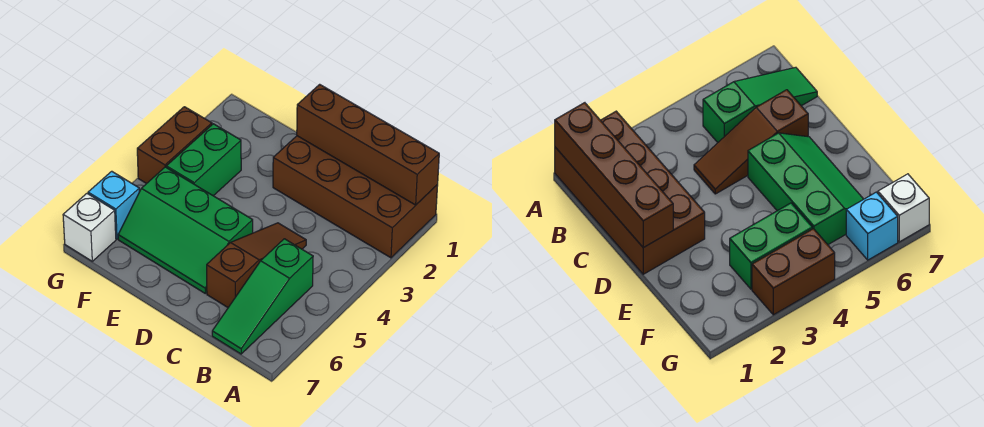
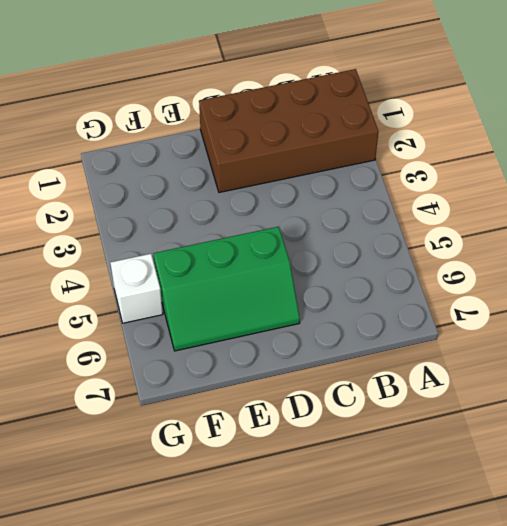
white 1x1 brick [110,254,163,323] -> white 1x1 brick moved to [63,194,116,261]
none -> green 1x3 slope [212,239,313,354]
none -> brown 1x3 slope [207,223,306,307]

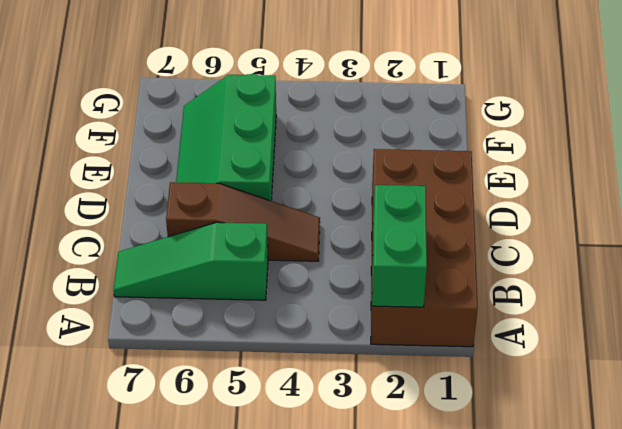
green 1x2 brick [372,185,427,307] -> green 1x2 brick turned to [166,124,241,196]
none -> brown 1x2 brick [137,107,212,184]
none -> cyan 1x1 brick [88,171,140,239]

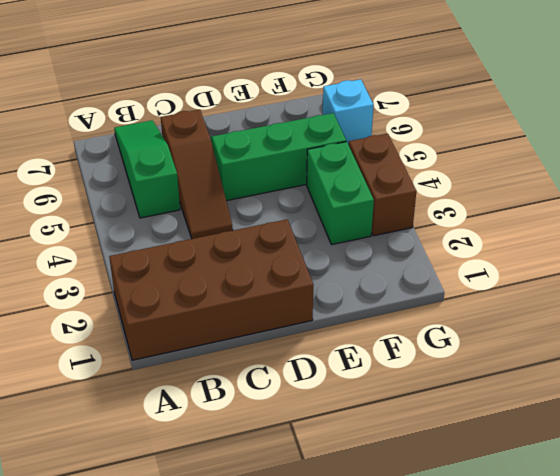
none -> white 1x1 brick [63,194,116,261]
none -> brown 1x4 brick [297,84,439,205]

